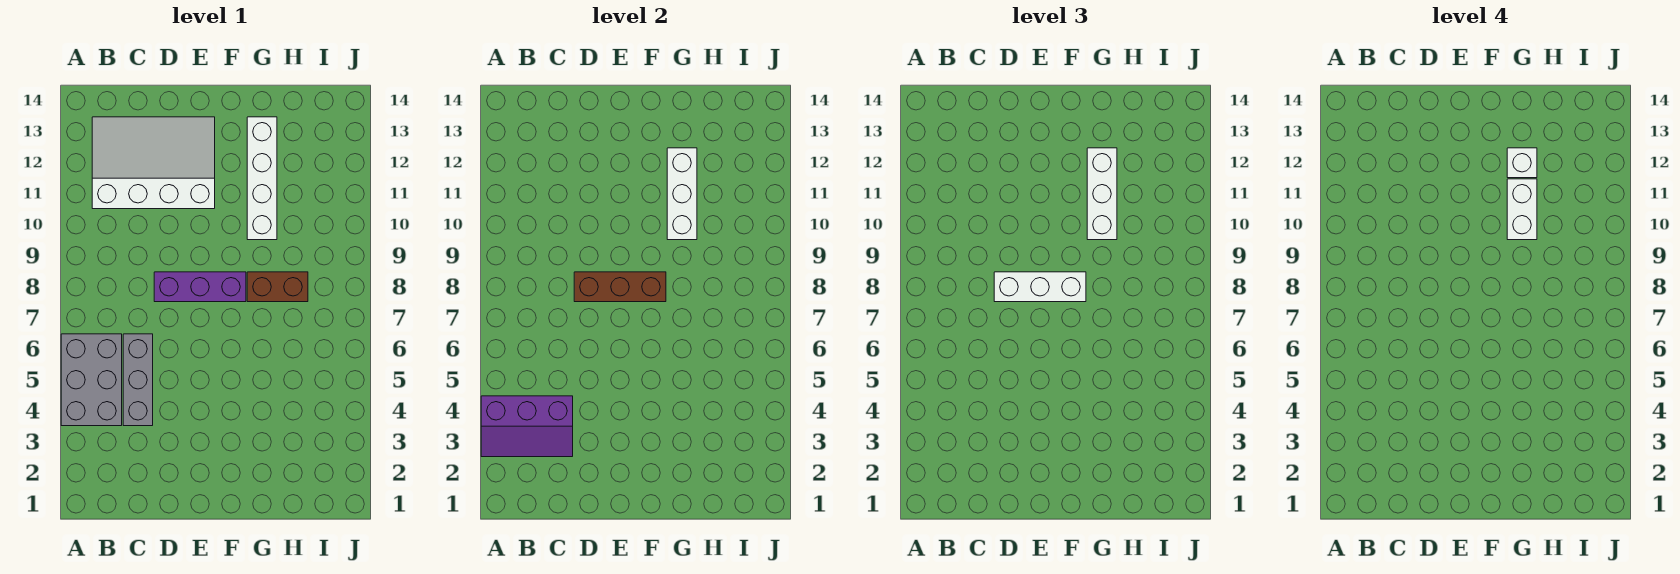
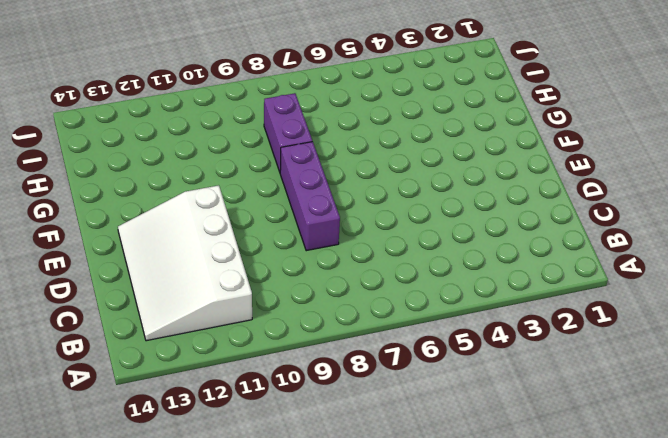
purple 1x2 brick [264,93,312,172] -> brown 1x2 brick [247,272,308,302]
none -> grey 2x3 brick [61,334,122,426]
none -> grey 1x3 brick [123,334,153,426]
none -> white 1x4 brick [247,117,277,240]

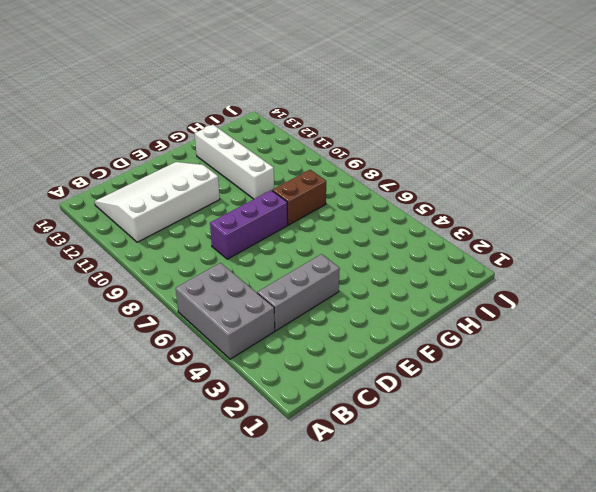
grey 1x3 brick [257,254,340,331] -> grey 1x3 brick turned to [123,334,153,426]
none -> purple 2x3 slope [481,396,573,457]
none -> brown 1x3 brick [574,272,666,302]
none -> white 1x3 brick [667,148,697,240]

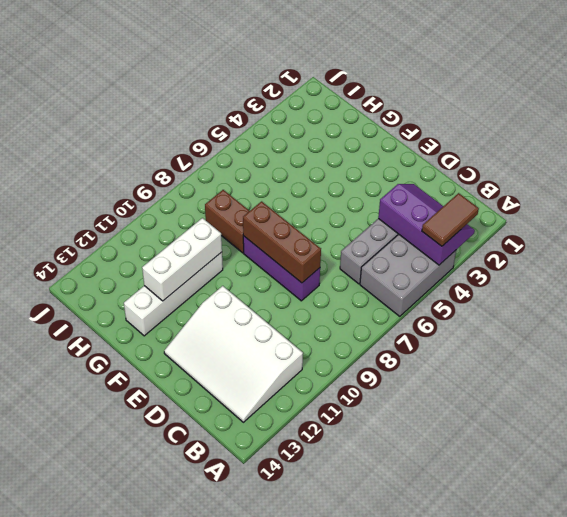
brown 1x2 tile [422,193,479,246] -> none
none -> white 1x3 brick [994,272,1086,302]
none -> white 1x3 brick [1087,148,1117,240]
none -> white 1x2 brick [1507,179,1537,240]

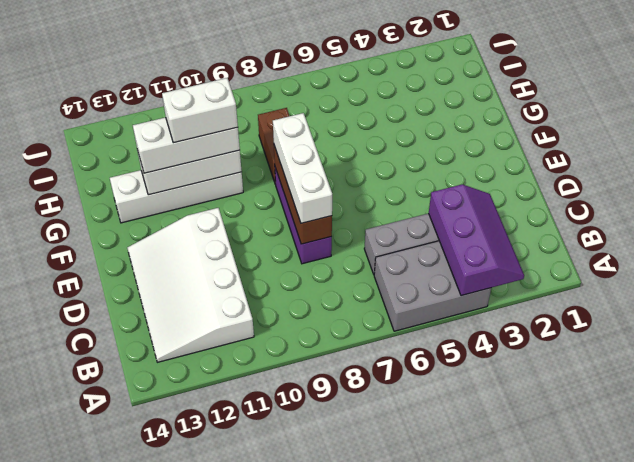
none -> white 1x1 brick [1507,148,1537,178]

